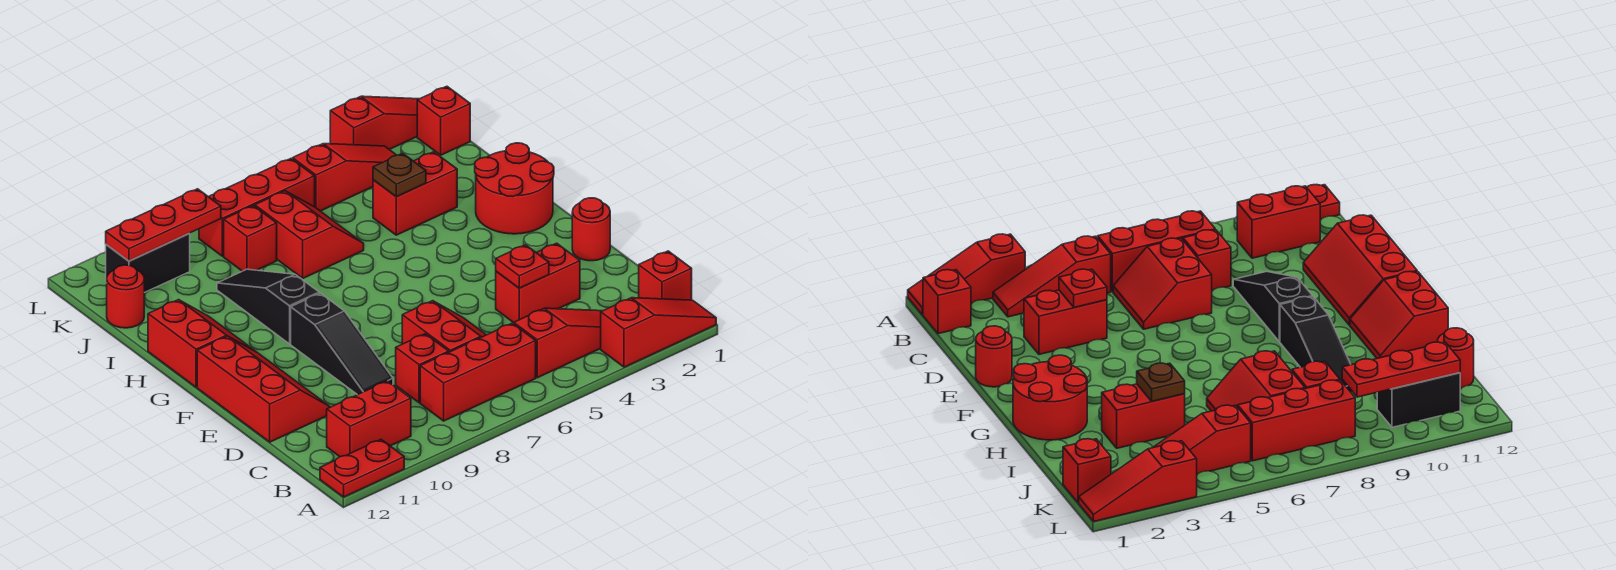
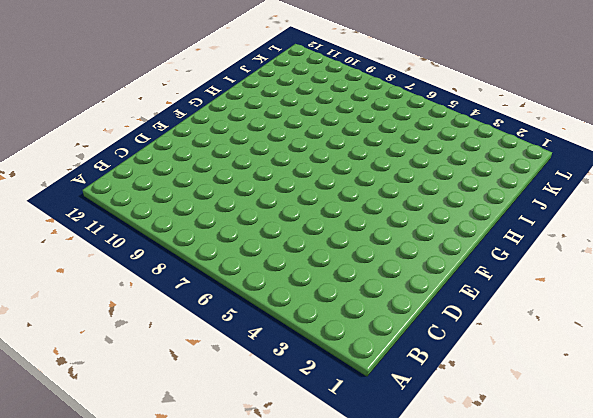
none -> red 1x3 slope [601,298,716,367]
none -> red 1x2 plate [320,439,404,497]
none -> red 1x1 brick [639,251,692,300]

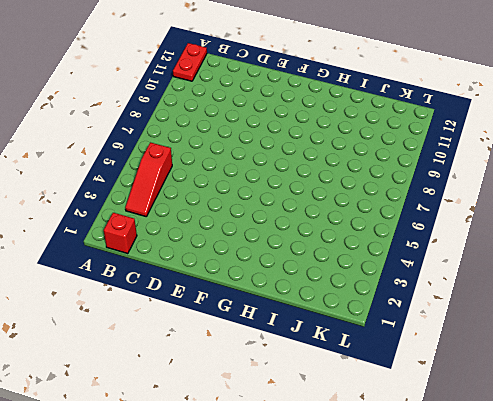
none -> red 1x3 slope [601,298,716,367]
none -> red 1x3 brick [420,323,536,421]
none -> red 1x2 brick [327,381,411,457]

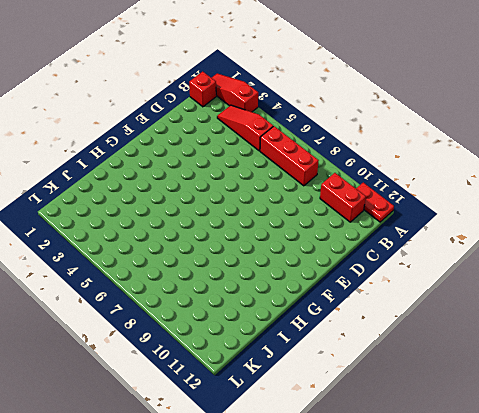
none -> red 2x2 slope [402,301,486,352]
none -> red 1x1 brick [396,334,449,403]
none -> red 1x2 brick [496,243,580,323]

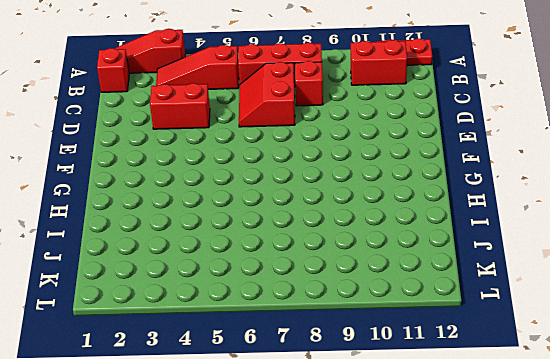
none -> black 1x3 slope [291,293,393,395]
none -> red 2x3 slope [197,336,330,442]
none -> red 1x1 round brick [572,198,610,261]

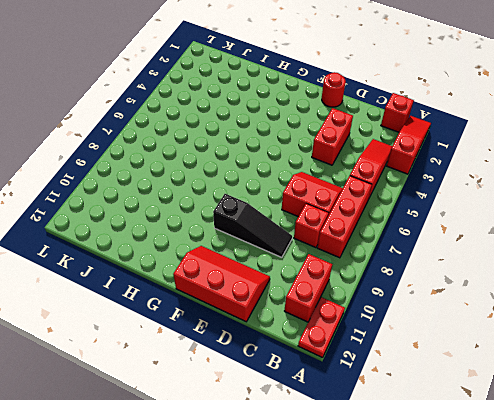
none -> red 2x2 round brick [475,143,554,234]
none -> black 1x3 slope [217,269,319,344]
none -> red 2x2 slope [148,300,255,387]

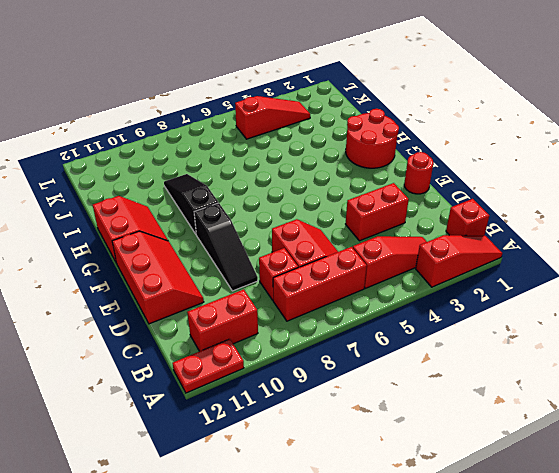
none -> red 1x2 brick [373,152,457,235]
none -> red 2x2 slope [255,191,364,278]
none -> red 1x1 brick [224,206,277,271]

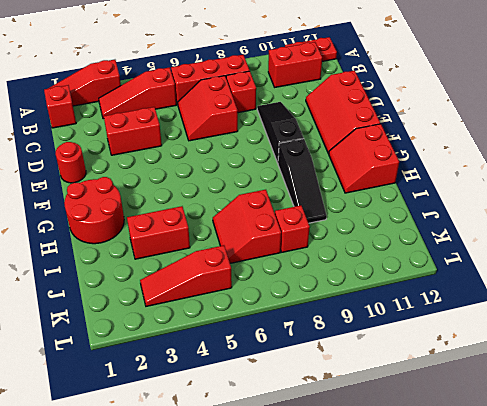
none -> red 1x1 round brick [107,265,144,328]
none -> red 1x1 brick [417,86,470,155]
none -> red 1x3 brick [199,159,315,256]

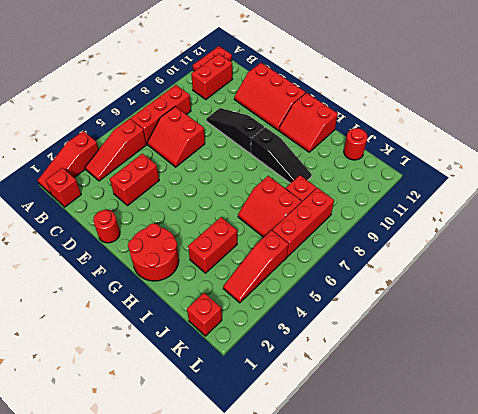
none -> red 1x1 brick [396,334,449,403]
none -> black 1x2 brick [106,234,190,293]
none -> red 1x3 slope [330,96,418,150]

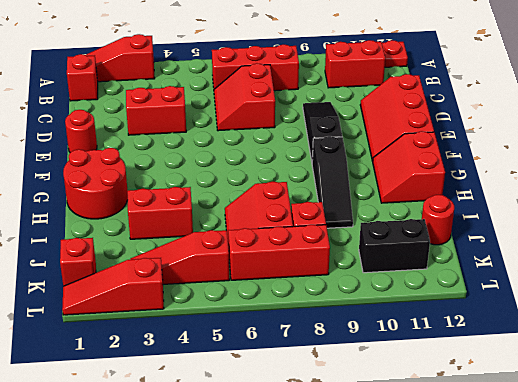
none -> red 1x3 slope [514,308,601,378]
none -> red 1x1 brick [396,334,449,403]
none -> red 1x1 plate [496,245,549,288]

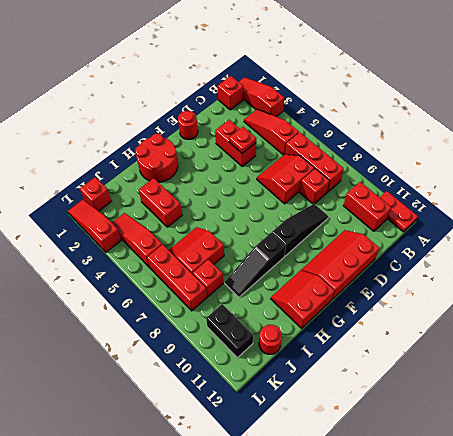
none -> brown 1x1 plate [373,153,426,197]
none -> red 1x3 plate [106,189,221,261]

